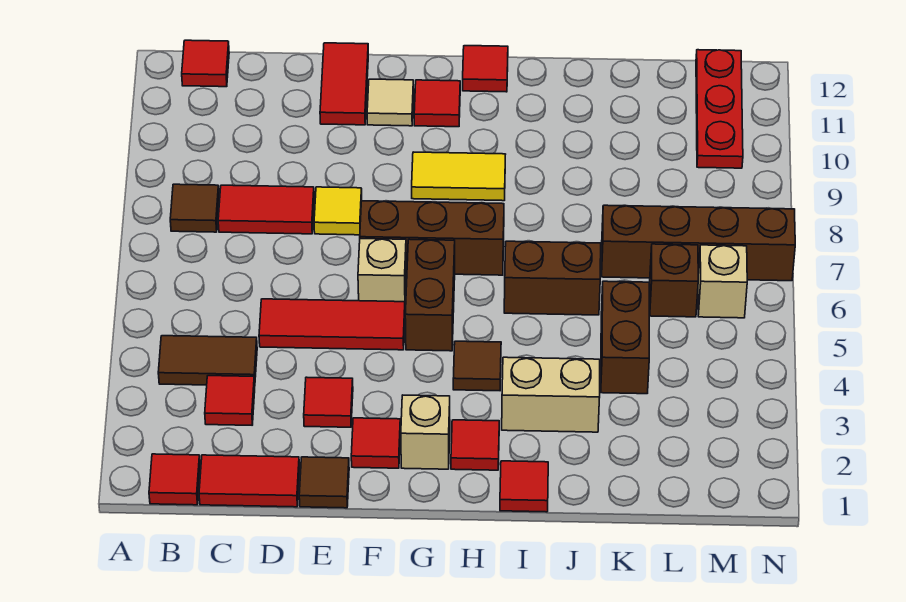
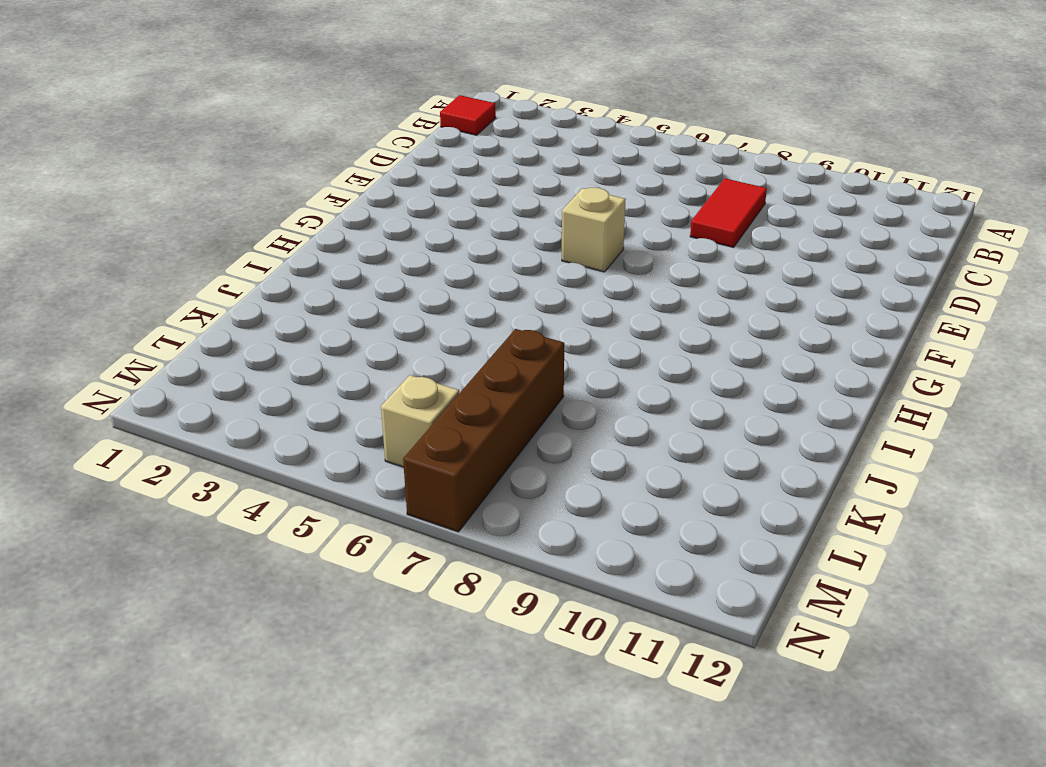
none -> brown 1x2 tile [158,336,257,385]
none -> brown 1x1 tile [170,184,219,232]
none -> red 1x1 tile [182,40,229,87]
none -> red 1x2 tile [199,455,300,507]

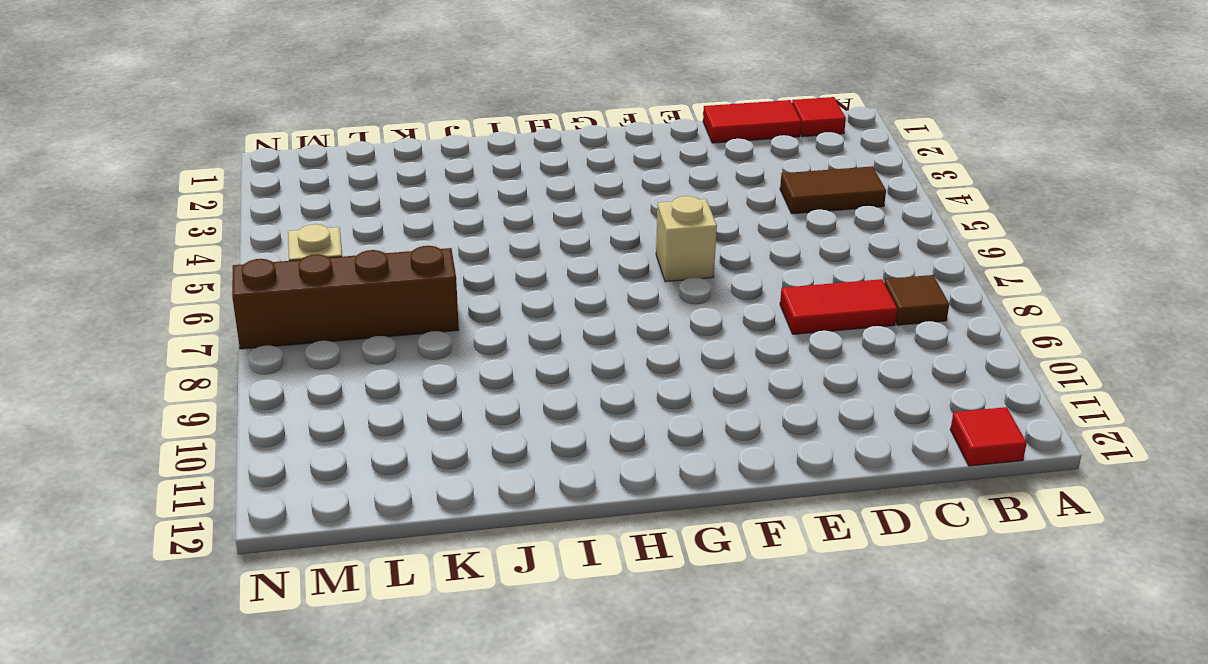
none -> red 1x1 tile [205,376,255,425]
none -> red 1x3 tile [259,299,405,350]
none -> brown 1x1 tile [299,457,349,508]
none -> red 1x1 tile [304,377,353,427]

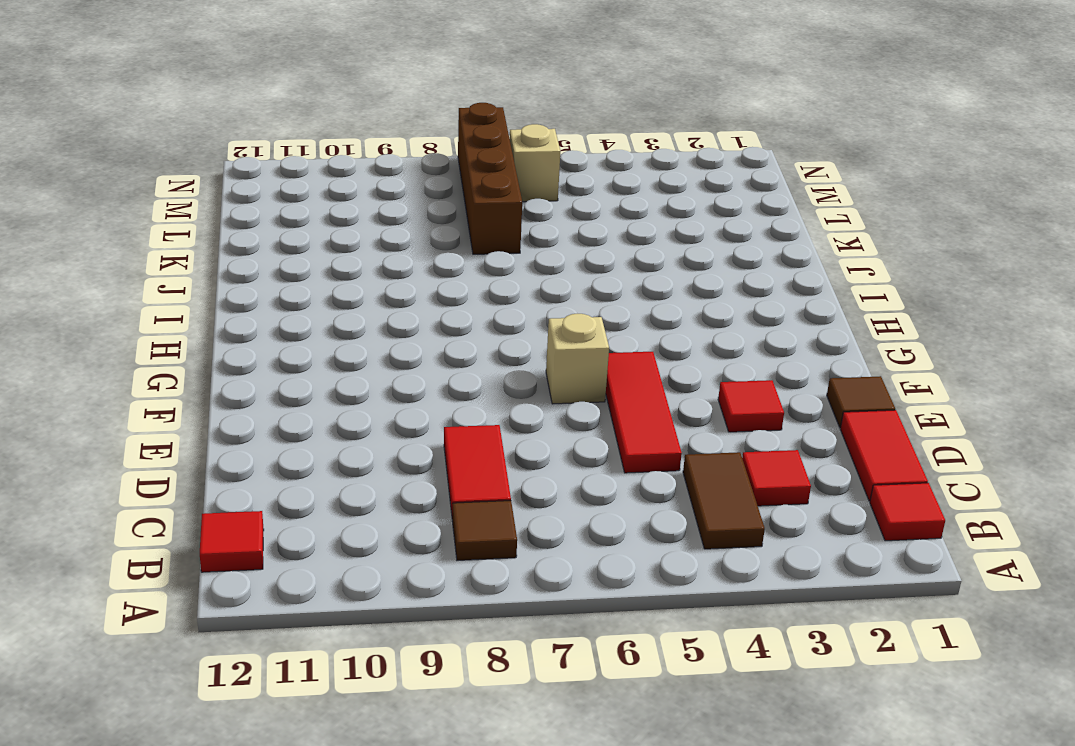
none -> yellow 1x1 tile [314,187,362,235]
none -> red 1x2 tile [320,43,368,125]
none -> red 1x1 tile [351,418,400,468]
none -> brown 1x3 brick [360,201,504,275]

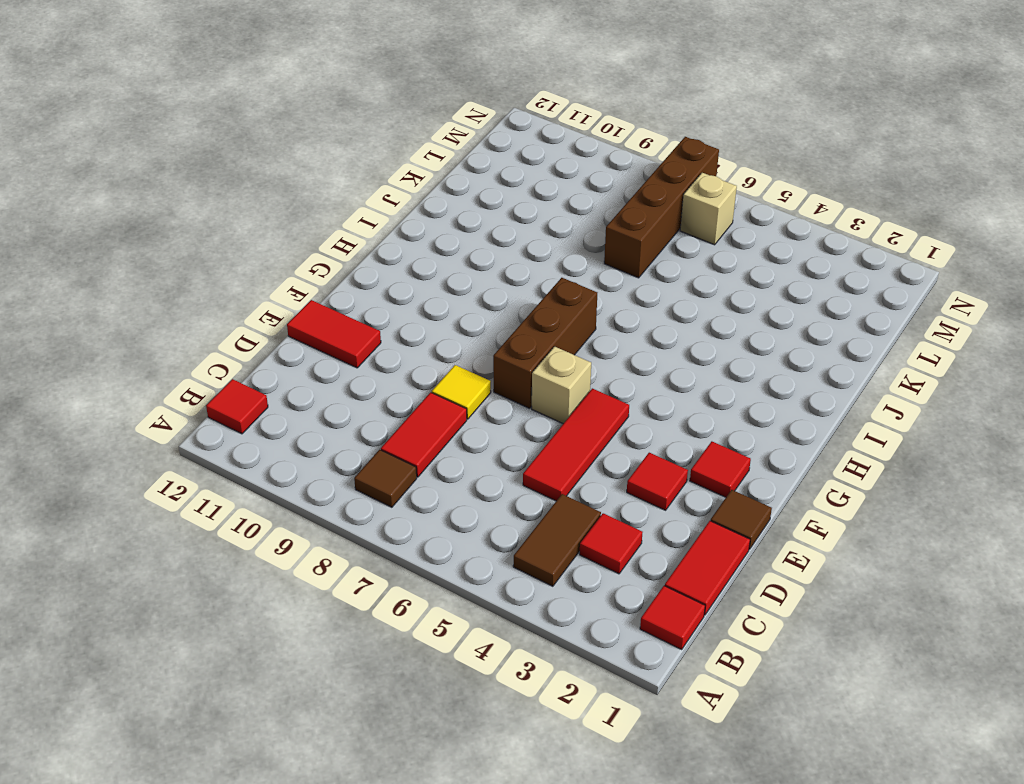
none -> tan 1x1 tile [367,79,414,126]
none -> tan 1x1 brick [401,395,450,469]
none -> brown 1x2 brick [405,239,455,351]
none -> yellow 1x2 tile [412,152,505,201]

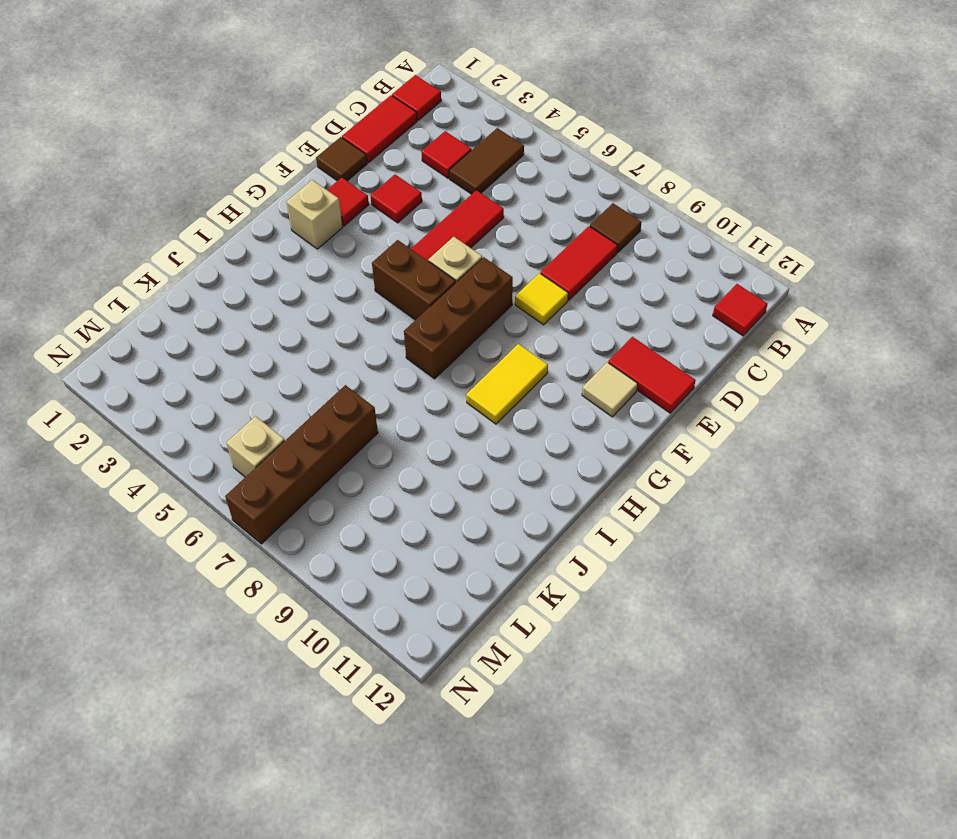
none -> red 1x1 tile [414,80,460,127]
none -> red 1x1 tile [451,420,499,470]
none -> brown 1x1 tile [453,341,501,391]
none -> red 1x1 tile [463,46,508,92]

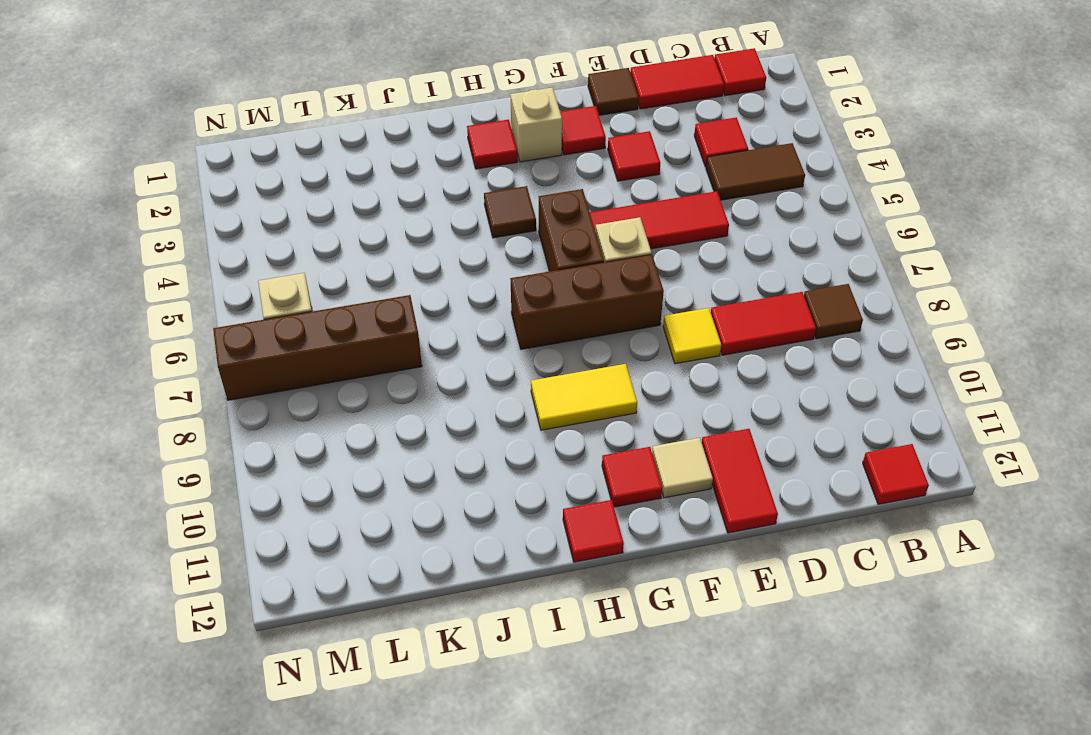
none -> red 1x1 tile [500,461,548,512]
none -> tan 1x2 brick [502,357,600,432]
none -> brown 1x2 brick [504,241,601,315]
none -> brown 1x2 brick [601,281,649,394]

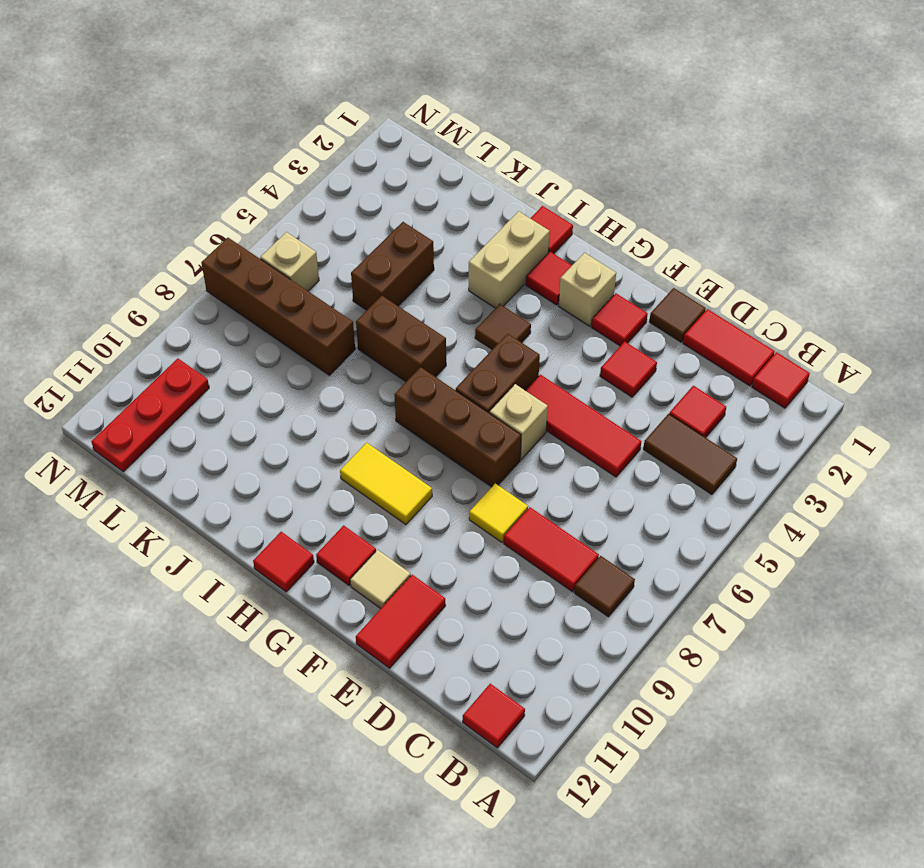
tan 1x2 brick [469,211,550,308] -> tan 1x2 brick turned to [502,357,600,432]
none -> brown 1x1 brick [650,244,698,317]

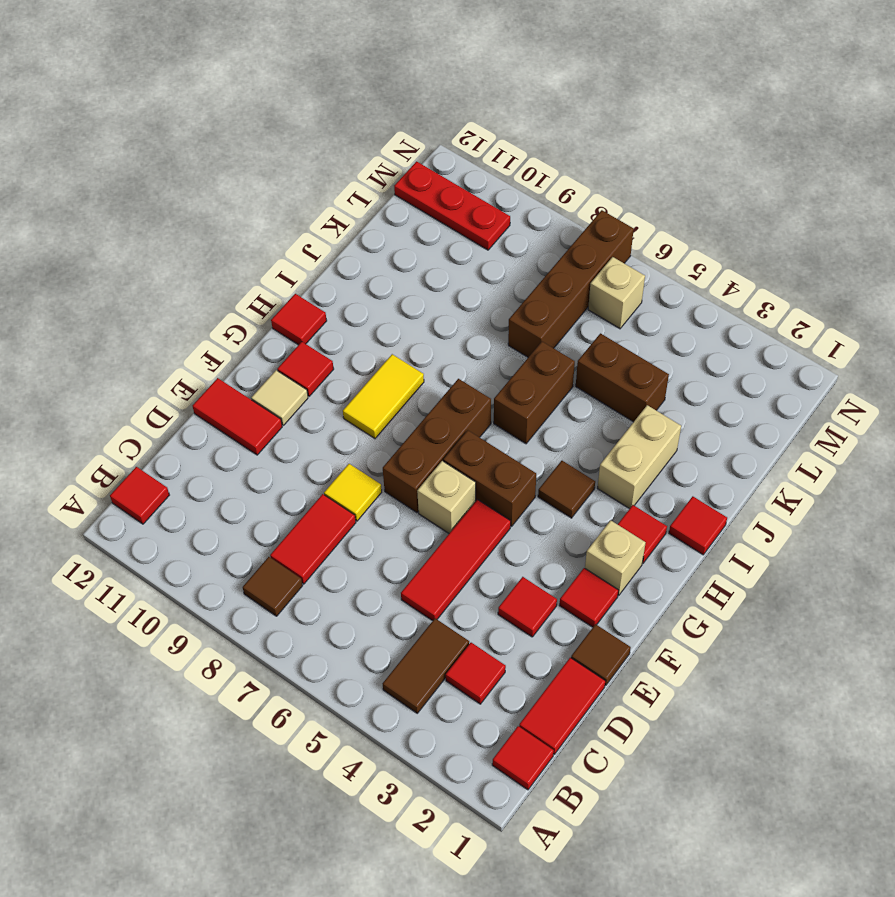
none -> brown 1x1 brick [650,244,698,317]

